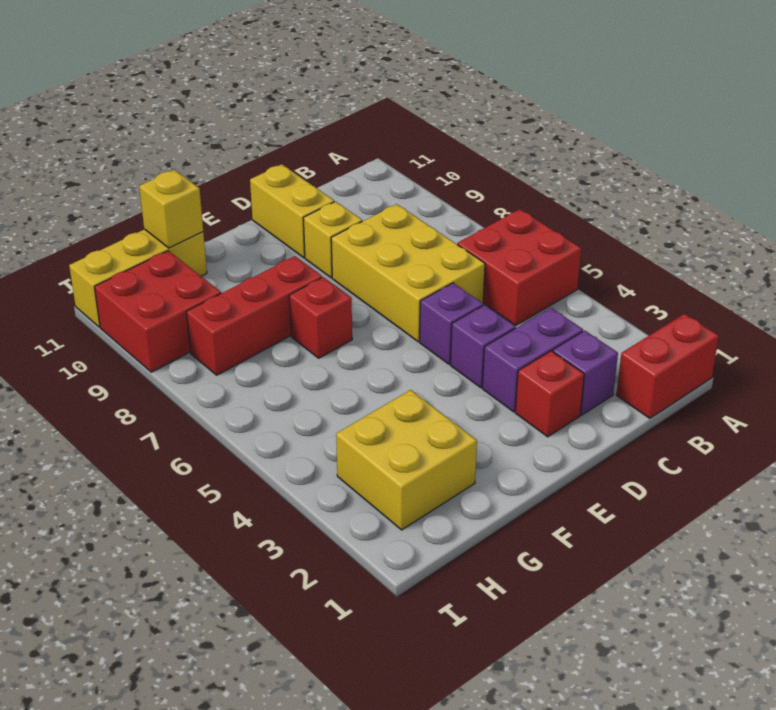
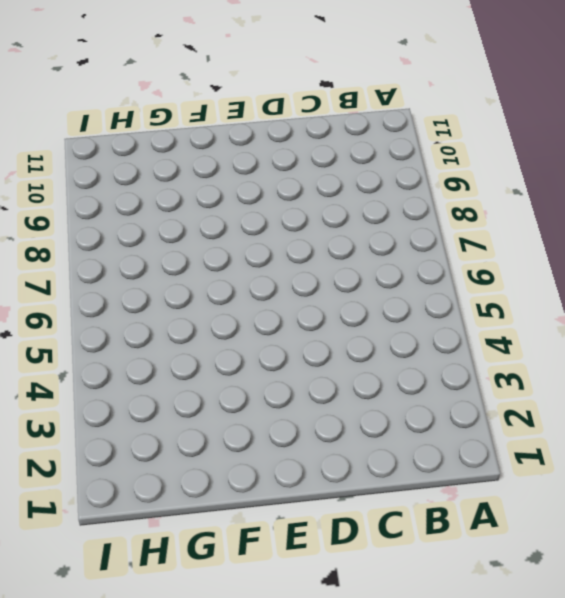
none -> red 1x2 brick [616,314,719,418]
none -> red 2x2 brick [457,209,581,326]
none -> purple 1x1 brick [553,331,618,415]

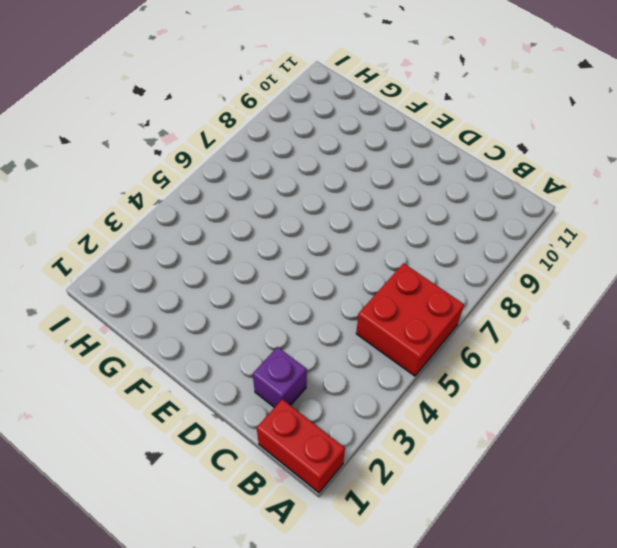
none -> purple 1x2 brick [483,308,583,412]
none -> yellow 2x3 brick [331,204,485,342]
none -> red 1x1 brick [515,351,584,437]

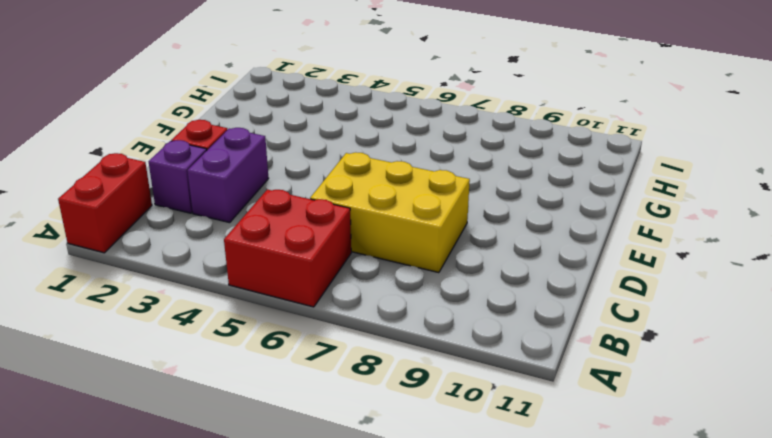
none -> purple 1x1 brick [451,305,516,388]
none -> purple 1x1 brick [420,283,483,364]
none -> yellow 1x1 brick [303,202,362,278]

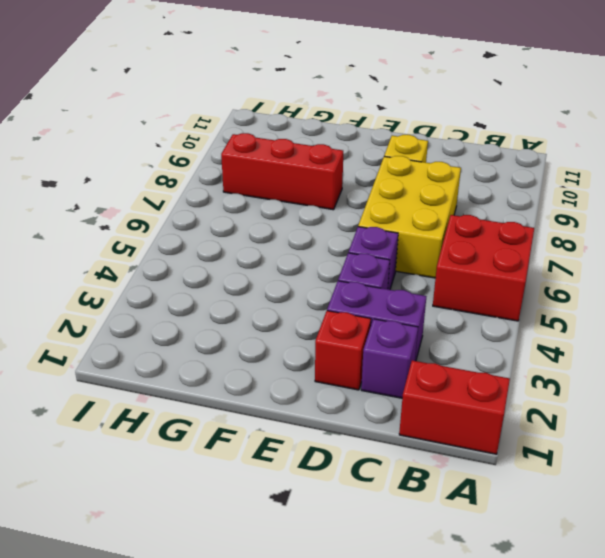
none -> yellow 1x2 brick [250,164,334,258]
none -> red 1x1 brick [289,277,352,358]
none -> yellow 2x2 brick [336,390,477,530]

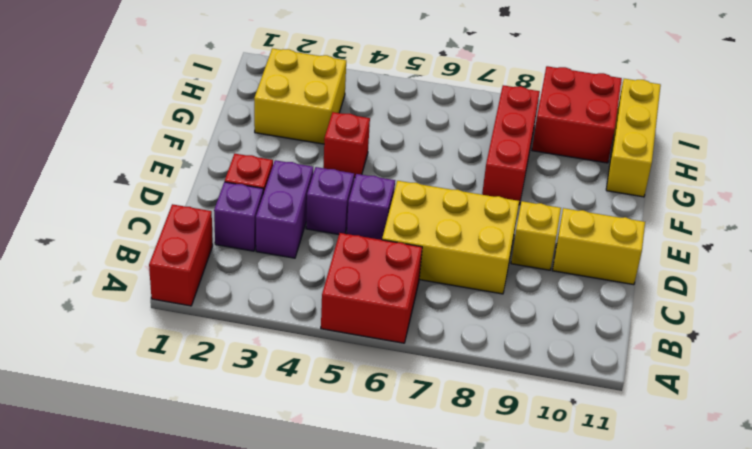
red 1x1 brick [323,112,370,178] -> red 1x1 brick moved to [289,277,352,358]
none -> yellow 1x1 brick [139,170,203,248]

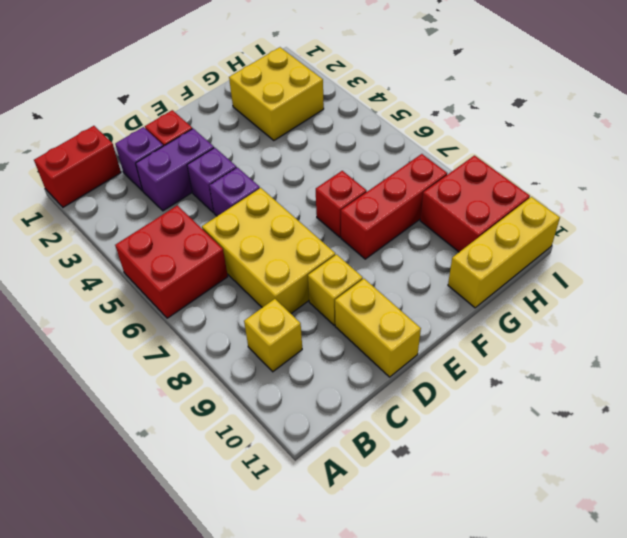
yellow 1x1 brick [244,299,302,372] -> yellow 1x1 brick moved to [139,170,203,248]

